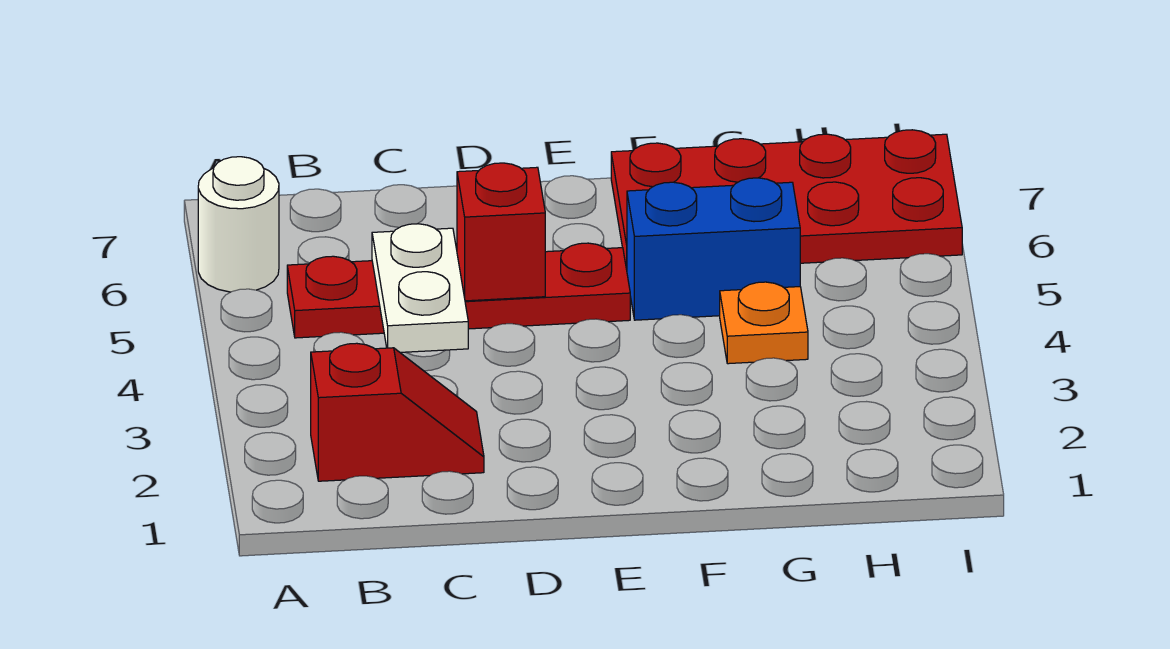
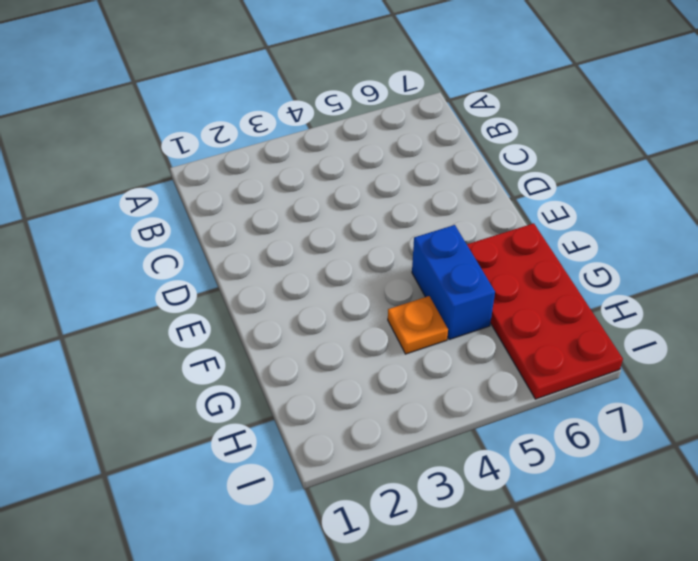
none -> white 1x1 round brick [198,157,279,292]
none -> red 1x2 slope [311,343,484,481]

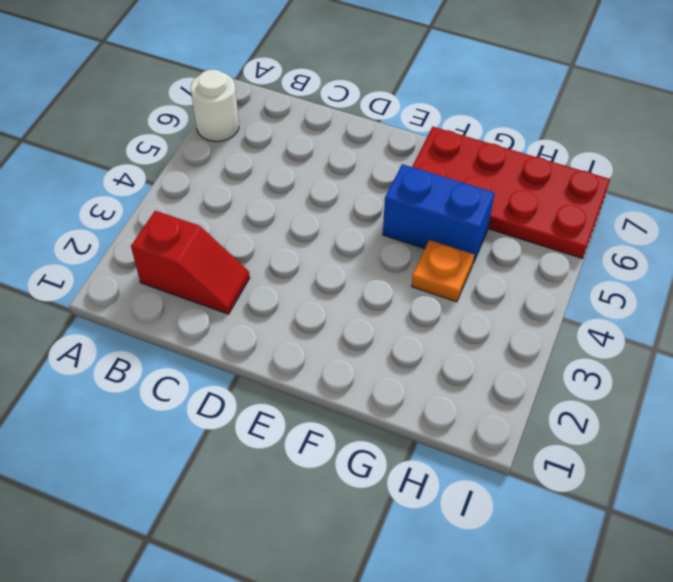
none -> red 1x4 plate [287,243,630,338]
none -> white 1x2 plate [372,224,468,352]

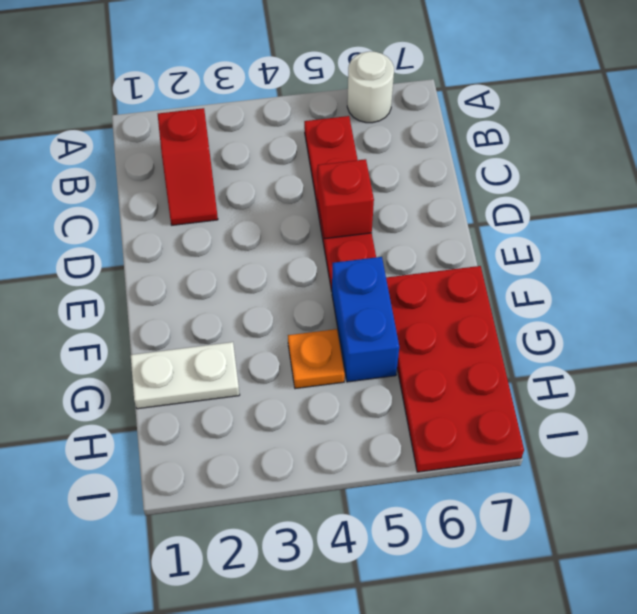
white 1x2 plate [131,342,240,409] -> white 1x2 plate moved to [372,224,468,352]

